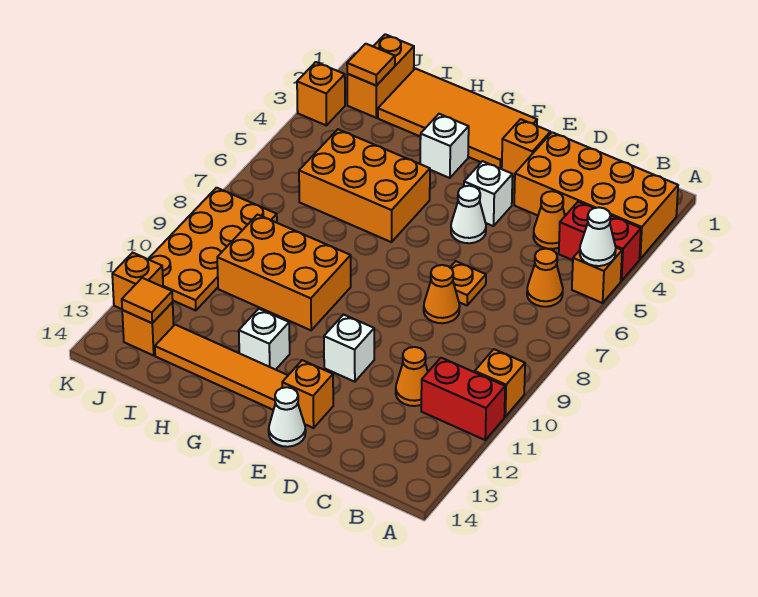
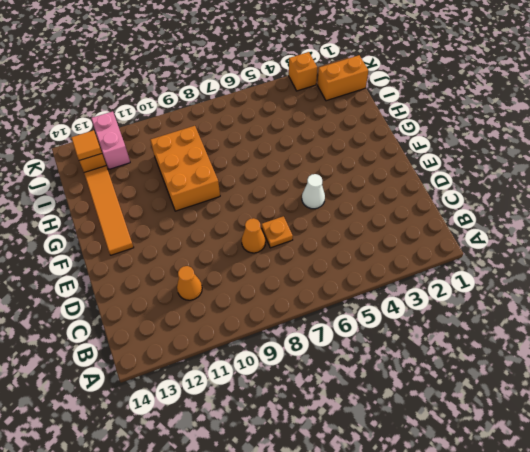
pink 1x2 brick [91,111,130,169] -> orange 1x1 brick [112,253,163,309]
none -> orange 2x4 brick [514,132,678,259]
none -> red 1x2 brick [559,202,641,281]
none -> orange 1x1 brick [572,248,622,303]
none -> orange 1x1 brick [475,349,525,417]

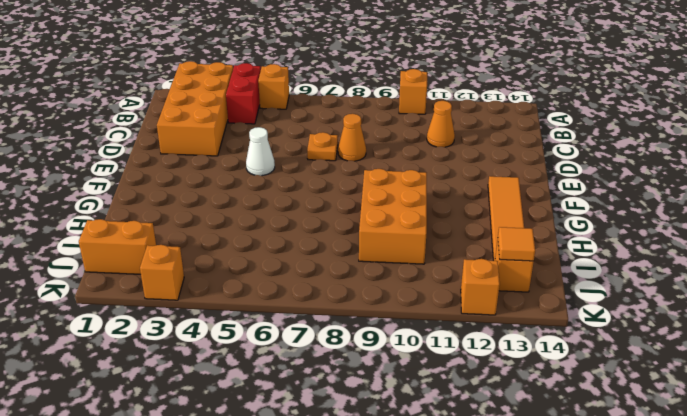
none -> red 1x2 brick [421,358,505,440]
none -> orange 1x1 cone [527,249,563,307]
none -> orange 1x1 cone [533,191,565,249]
none -> orange 1x1 brick [502,119,550,176]

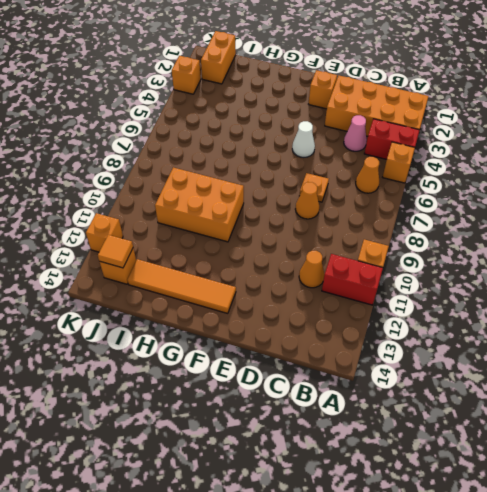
pink 1x1 cone [344,115,367,151] -> orange 1x1 cone [533,191,565,249]
none -> white 1x1 brick [464,161,513,226]
none -> white 1x1 brick [324,315,374,382]
none -> orange 1x1 brick [282,360,333,428]
none -> white 1x1 cone [269,387,306,447]

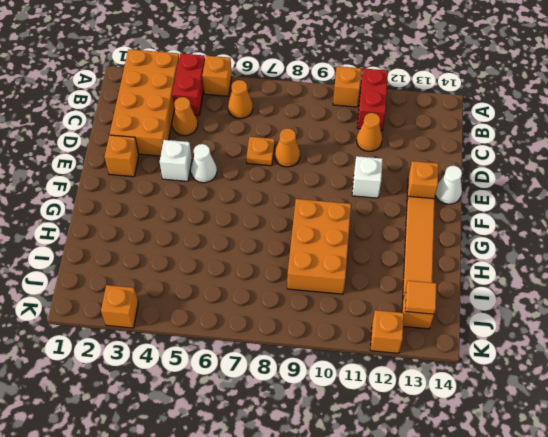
none -> orange 2x4 tile [378,69,537,169]
none -> white 1x1 brick [420,114,469,178]
none -> orange 2x3 brick [299,129,430,242]
none -> white 1x1 brick [239,309,290,370]

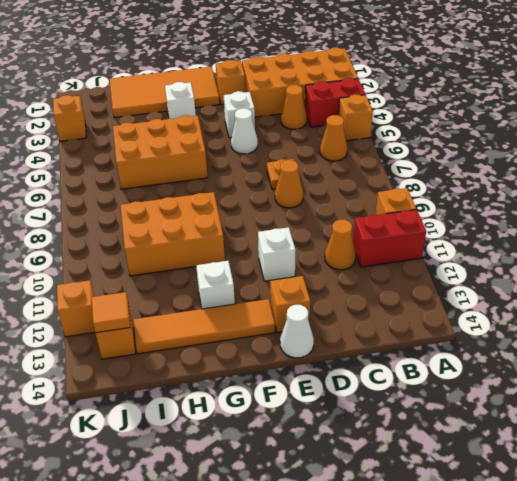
none -> orange 1x2 brick [347,34,414,118]
none -> orange 2x4 plate [148,188,277,311]
none -> white 1x1 cone [580,207,616,266]
none -> orange 1x1 tile [347,44,395,86]

